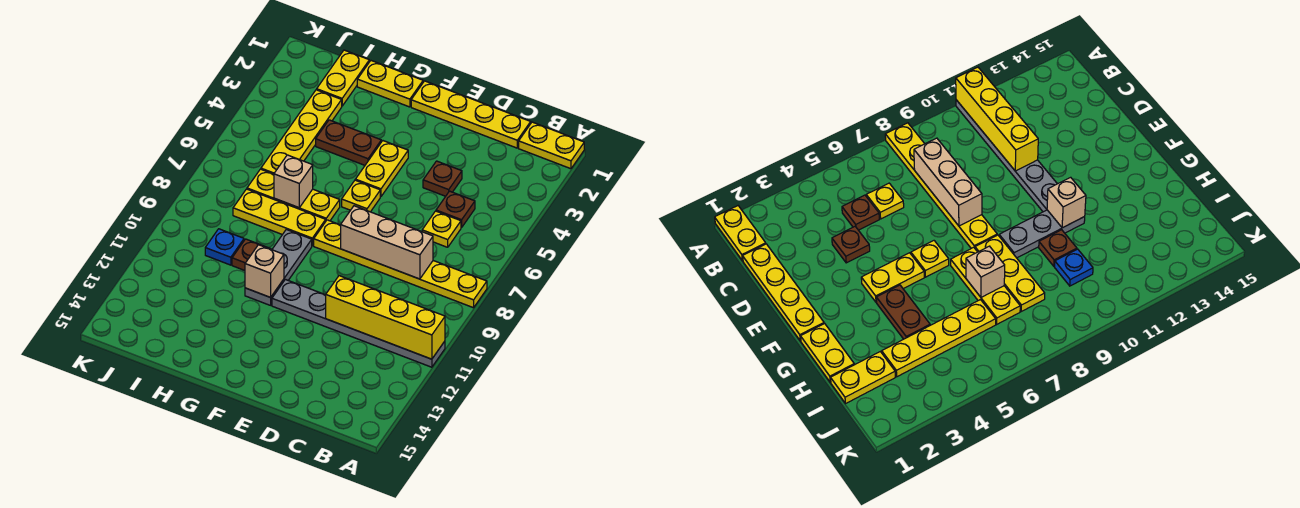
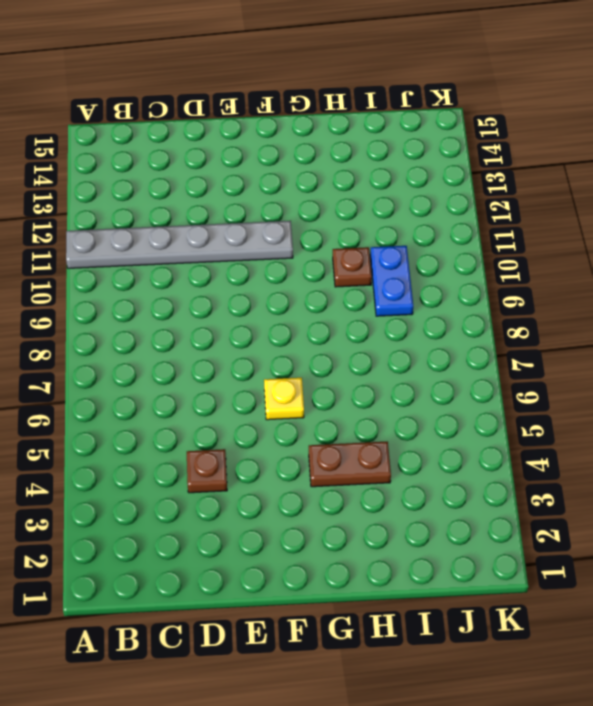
blue 1x2 plate [370,246,413,316] -> blue 1x1 plate [205,229,244,265]
none -> yellow 1x2 plate [519,122,584,169]
none -> yellow 1x6 plate [314,220,487,308]
none -> yellow 1x4 plate [411,81,531,148]

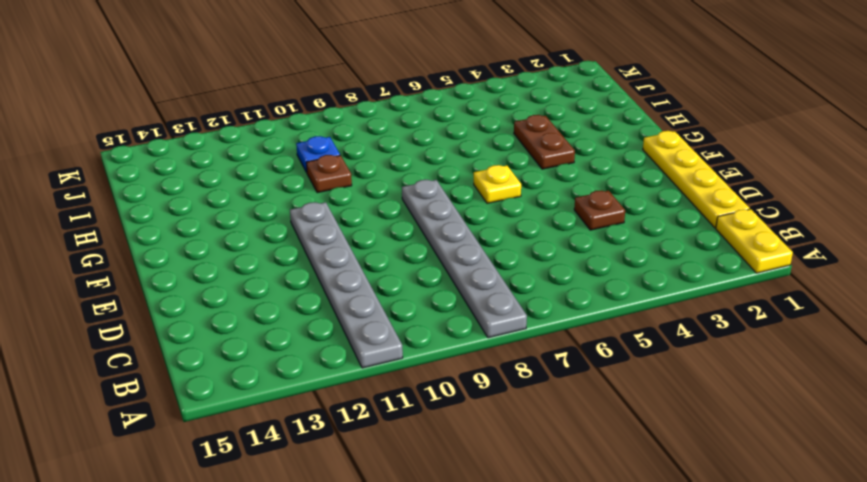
grey 1x6 plate [402,180,527,338] -> yellow 1x6 plate [314,220,487,308]
none -> brown 1x1 plate [436,191,475,228]
none -> yellow 1x1 plate [422,211,461,247]
none -> yellow 1x2 plate [355,141,408,197]

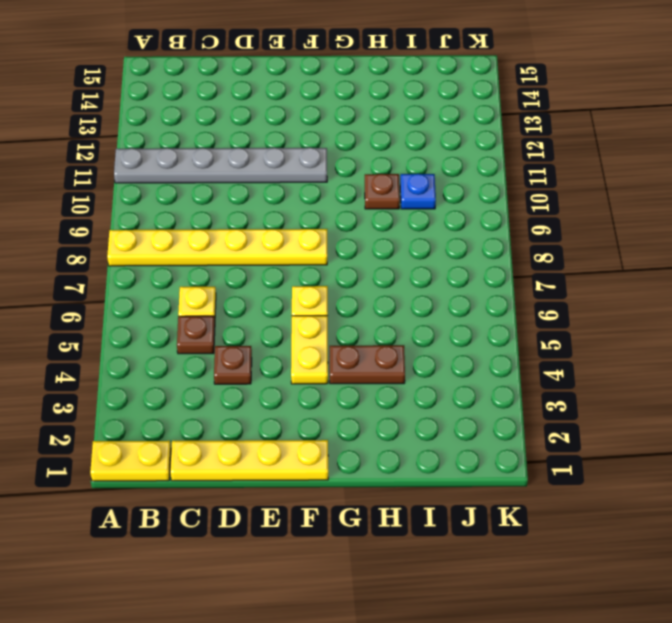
none -> yellow 1x2 plate [357,61,423,107]
none -> yellow 1x3 plate [247,169,340,221]
none -> yellow 1x3 plate [233,189,326,246]

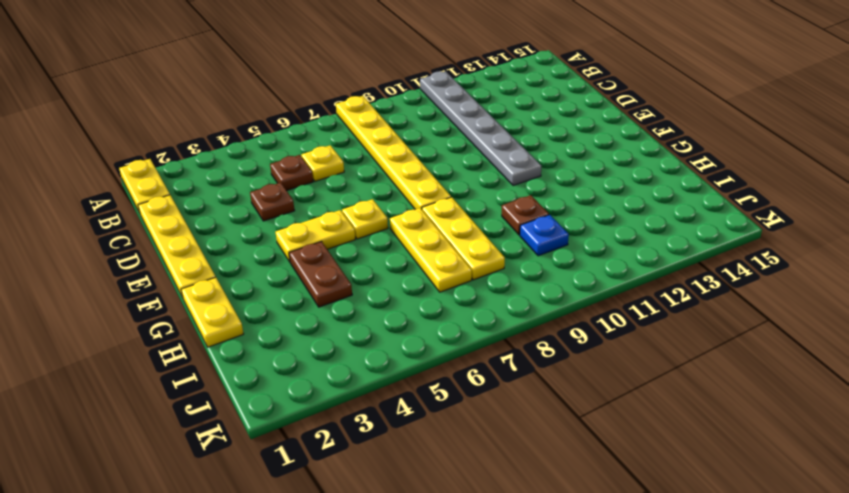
none -> grey 1x3 plate [245,229,312,305]
none -> yellow 1x2 plate [317,50,369,106]
none -> yellow 1x4 plate [261,90,342,174]

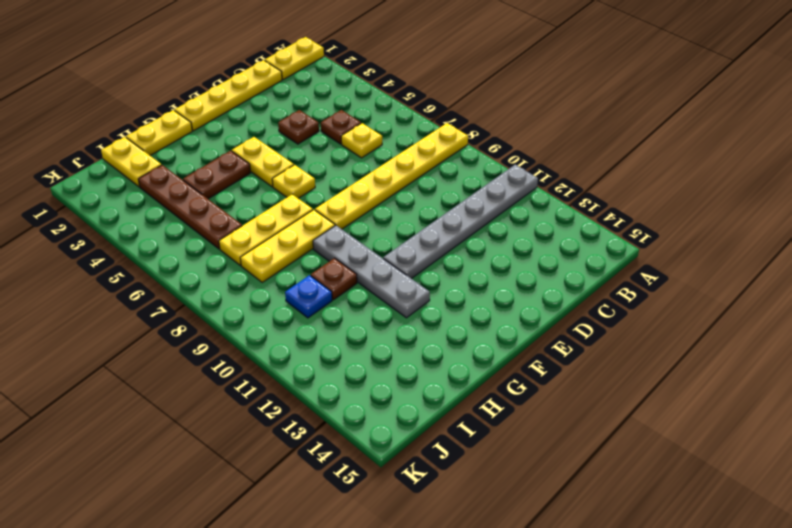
grey 1x4 plate [313,226,430,318] -> grey 1x3 plate [245,229,312,305]
brown 1x4 plate [138,165,242,249] -> yellow 1x4 plate [261,90,342,174]
none -> yellow 1x4 brick [326,276,445,359]
none -> tan 1x3 brick [341,206,433,279]
none -> tan 1x1 brick [245,245,284,297]

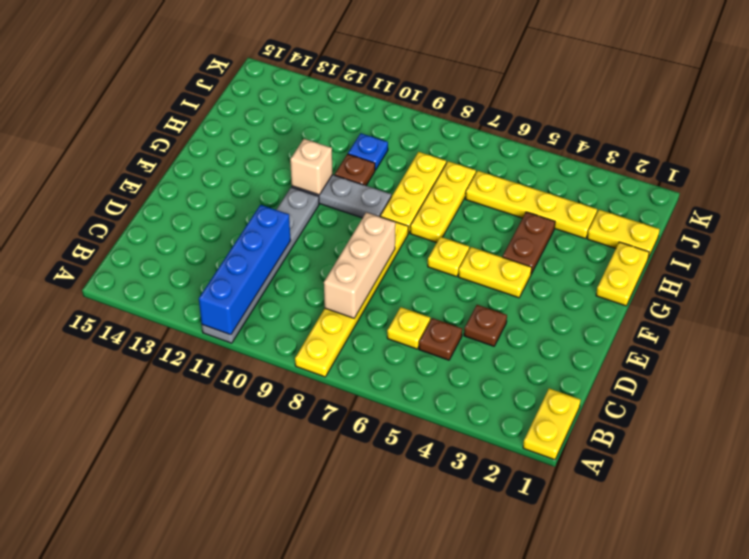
blue 1x4 brick [199,205,291,335] -> yellow 1x4 brick [326,276,445,359]
none -> yellow 1x4 plate [411,81,531,148]
none -> tan 1x1 brick [274,155,313,208]

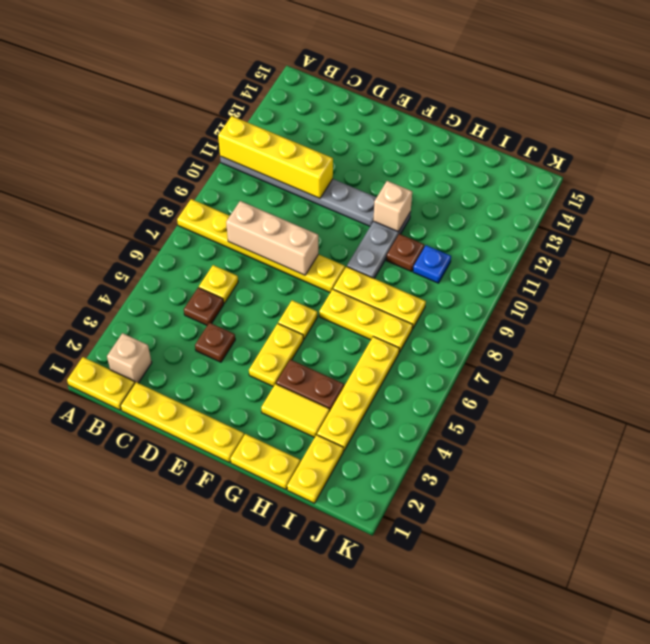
tan 1x1 brick [107,333,152,383] -> tan 1x1 brick moved to [274,155,313,208]
yellow 1x2 tile [261,384,330,438] -> none

